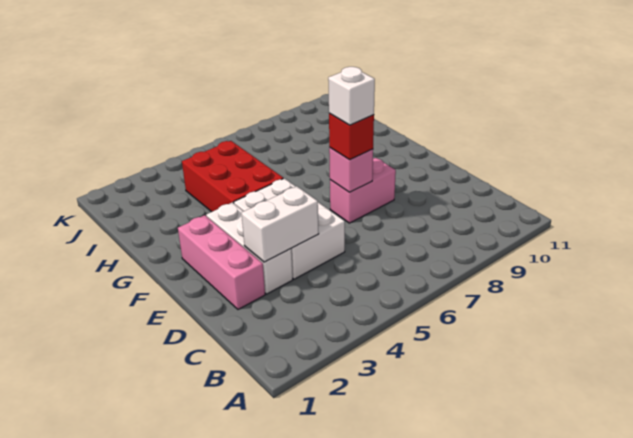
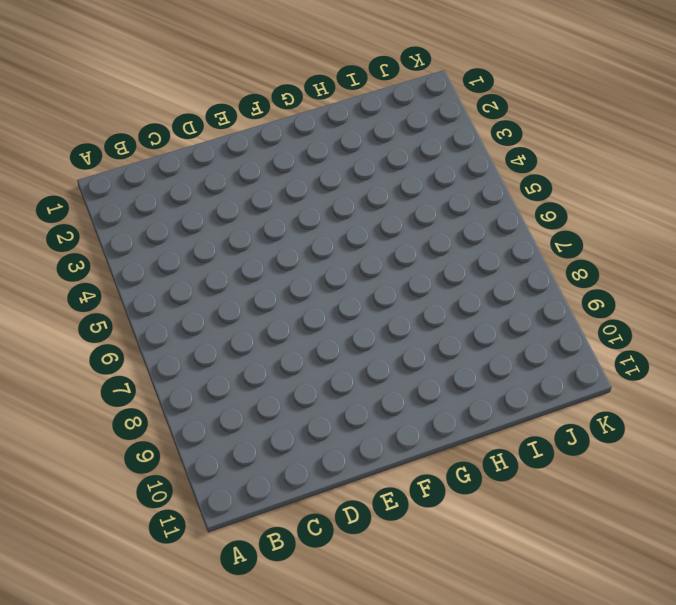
none -> pink 1x3 brick [178,215,265,309]
none -> white 1x3 brick [206,202,293,294]

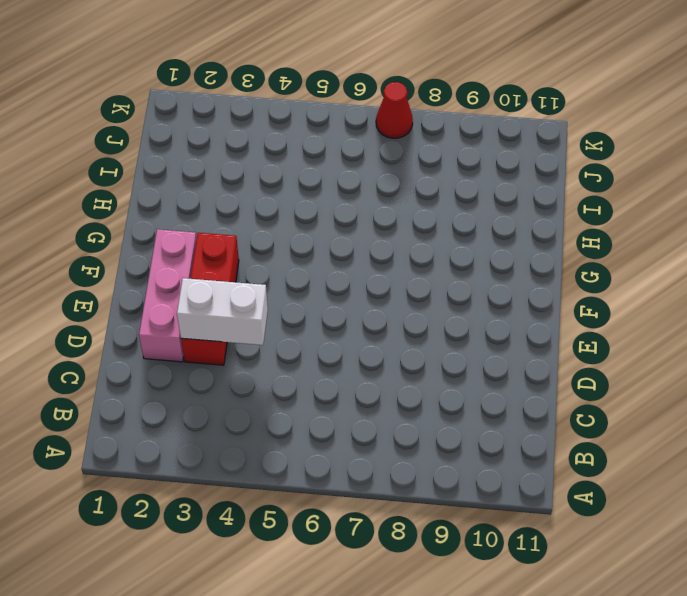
red 1x3 brick [181,233,239,365] -> white 1x3 brick [206,202,293,294]
red 1x1 cone [376,82,413,138] -> none
none -> white 2x3 brick [234,178,345,279]
none -> pink 1x2 brick [330,158,396,223]

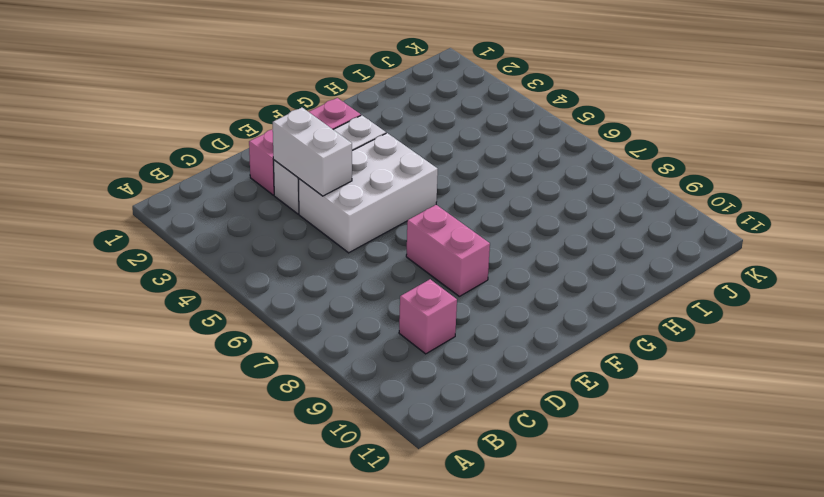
pink 1x1 brick [399,279,457,354] -> pink 1x1 brick moved to [329,148,373,192]
none -> red 2x3 brick [182,141,283,212]
none -> red 1x1 brick [329,113,374,160]

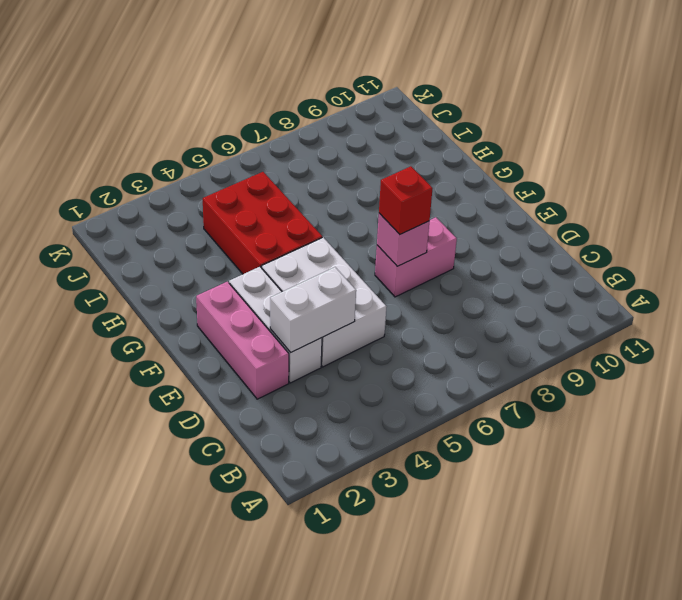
none -> white 1x1 brick [328,67,375,125]

